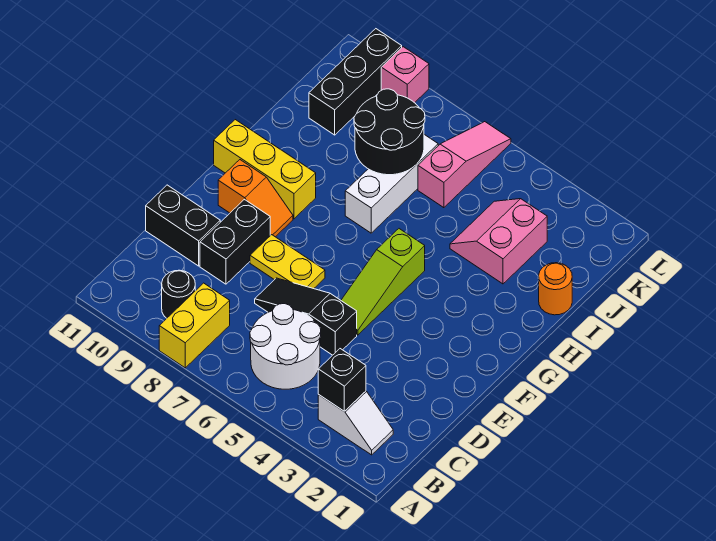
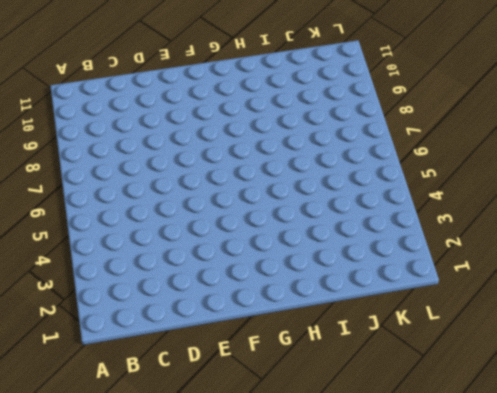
none -> yellow 1x2 brick [159,283,230,368]
none -> white 1x2 slope [318,391,393,455]
none -> white 2x2 round brick [250,304,321,389]

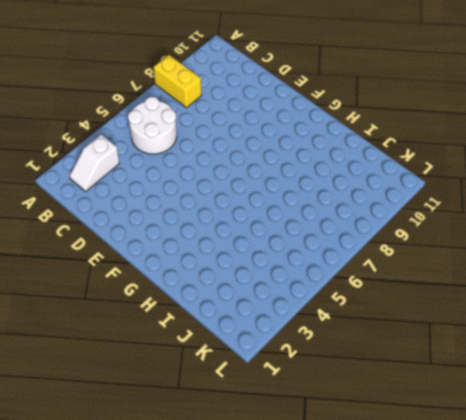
none -> black 1x1 round brick [162,270,195,318]
none -> black 1x3 slope [255,278,357,355]
none -> black 1x2 brick [200,200,270,284]

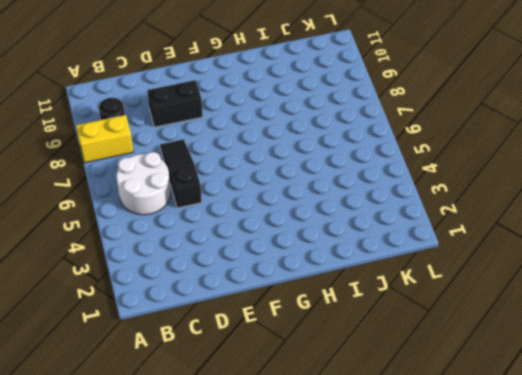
none -> white 1x2 slope [318,391,393,455]
none -> black 1x2 brick [146,185,220,266]
none -> lime 1x3 slope [341,229,425,335]

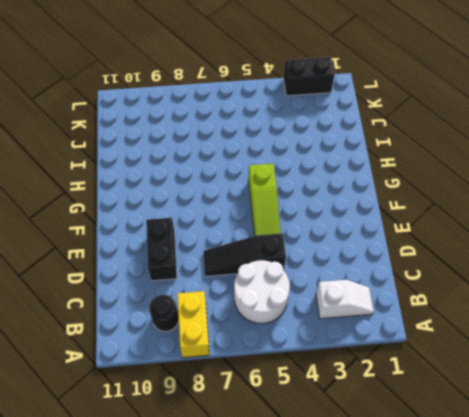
black 1x2 brick [283,57,335,96] -> black 1x2 brick moved to [146,185,220,266]
none -> yellow 1x2 plate [250,235,325,289]
none -> orange 1x2 slope [218,160,293,237]
none -> yellow 1x3 brick [214,120,316,219]

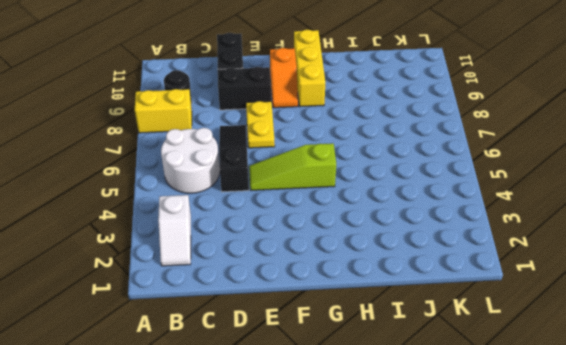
none -> white 1x3 brick [345,135,438,233]
none -> orange 1x1 round brick [539,263,572,315]
none -> pink 2x2 slope [450,199,547,284]

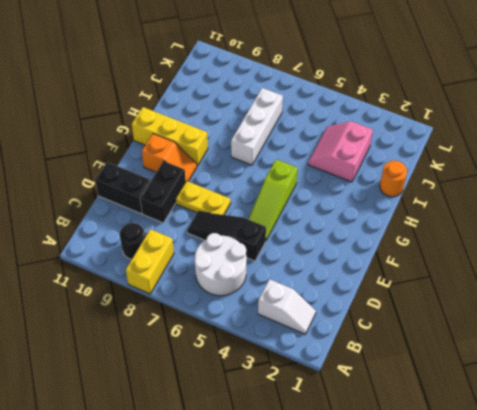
none -> pink 1x3 slope [418,122,511,208]
none -> black 1x3 brick [309,29,402,135]
none -> pink 1x1 brick [381,47,429,103]

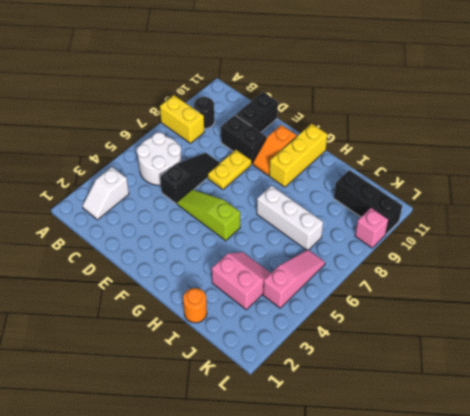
pink 1x3 slope [263,250,325,308] -> pink 1x3 slope turned to [418,122,511,208]
none -> black 1x1 brick [318,349,366,411]
none -> black 2x2 round brick [354,89,425,175]

